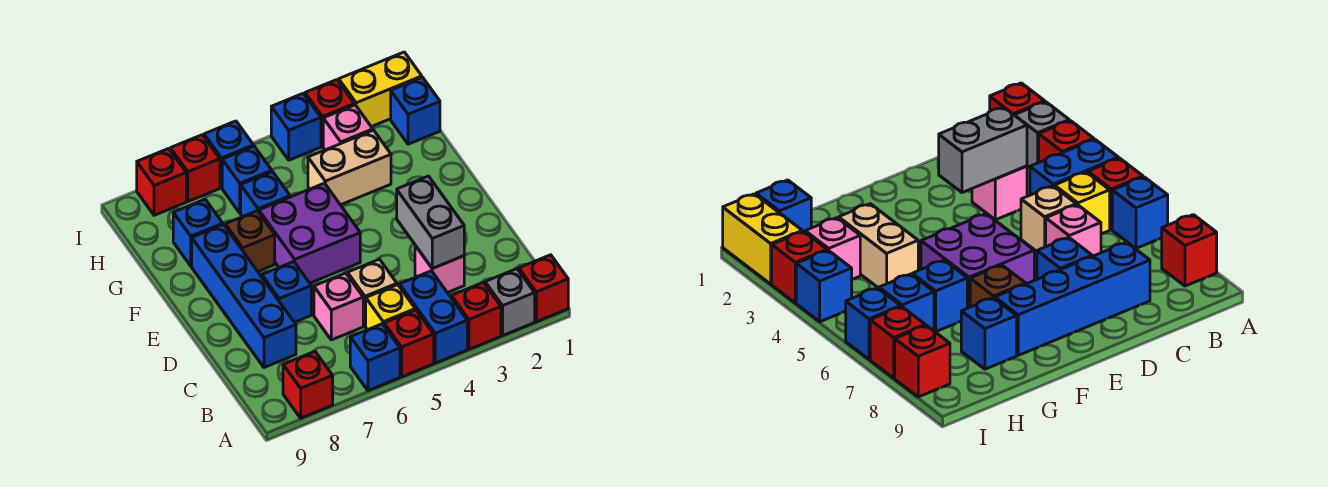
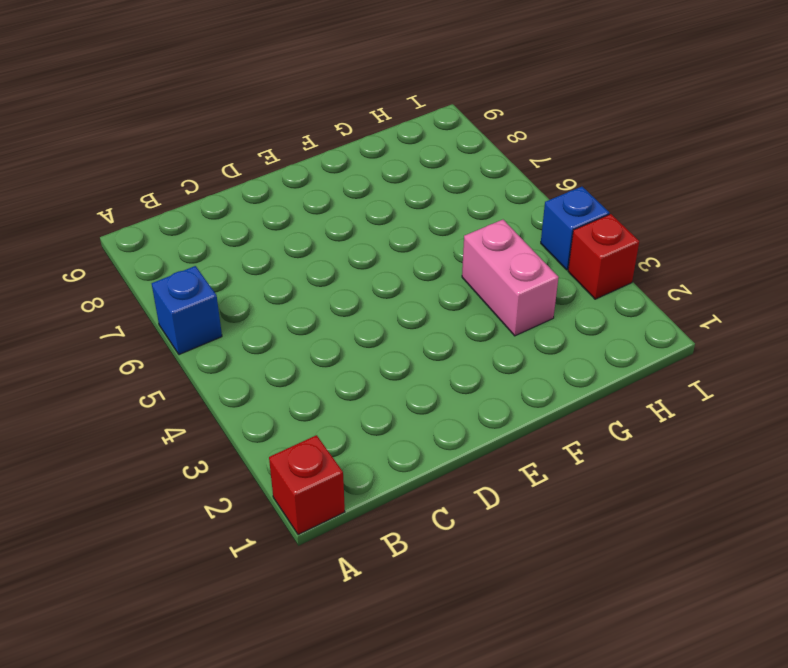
pink 1x2 brick [462,220,559,336] -> tan 1x2 brick [308,130,391,205]
none -> grey 1x1 brick [485,269,535,335]
none -> red 1x1 brick [451,282,501,349]
none -> blue 1x2 brick [399,271,467,363]

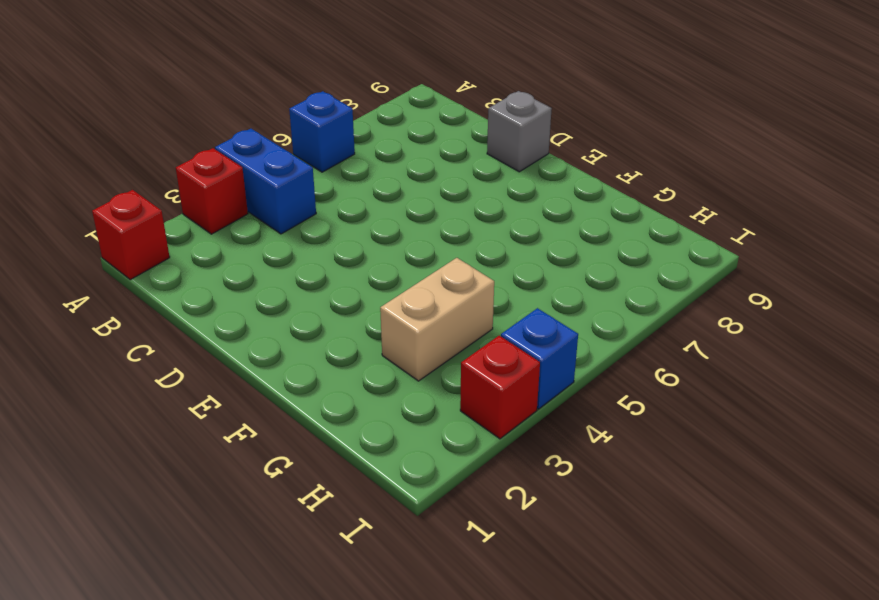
grey 1x1 brick [487,91,552,172] -> grey 1x1 brick moved to [485,269,535,335]
none -> red 1x1 brick [384,310,434,377]
none -> red 1x1 brick [283,352,333,418]
none -> yellow 1x1 brick [366,285,415,330]

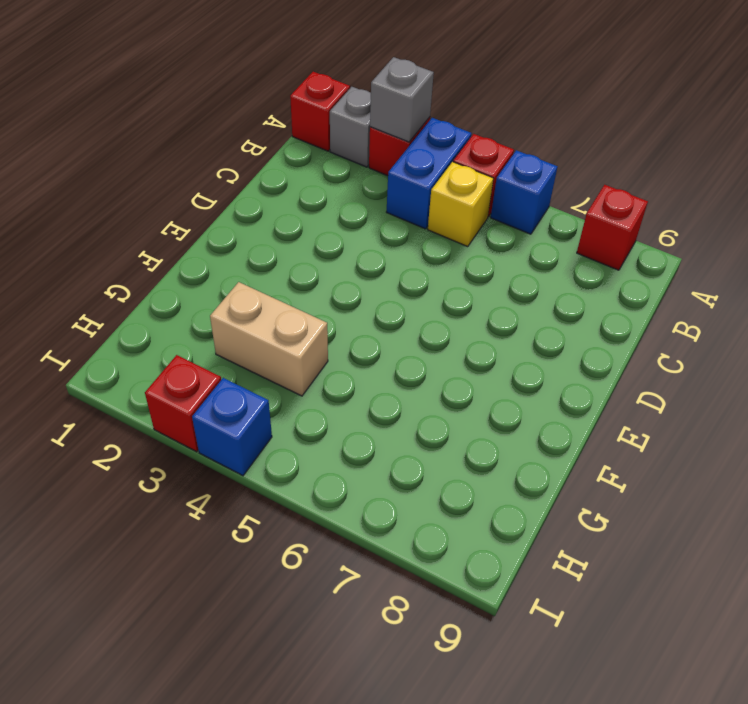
grey 1x1 brick [370,57,434,142] -> none
none -> pink 1x1 brick [415,245,464,293]
none -> tan 1x1 brick [348,259,397,326]
none -> pink 1x1 brick [314,273,363,340]

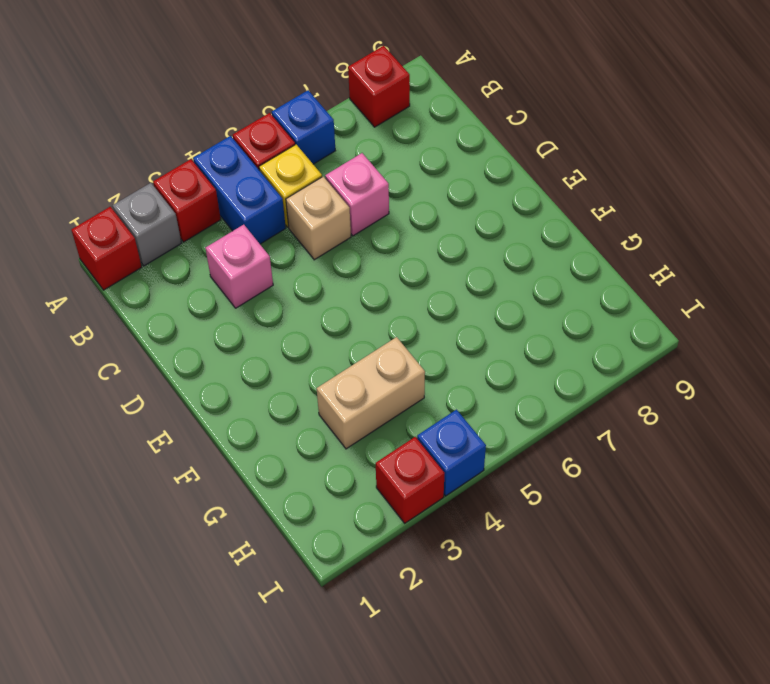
none -> blue 1x4 brick [192,225,296,368]
none -> blue 1x1 brick [262,262,311,322]
none -> purple 2x2 brick [259,183,360,283]

